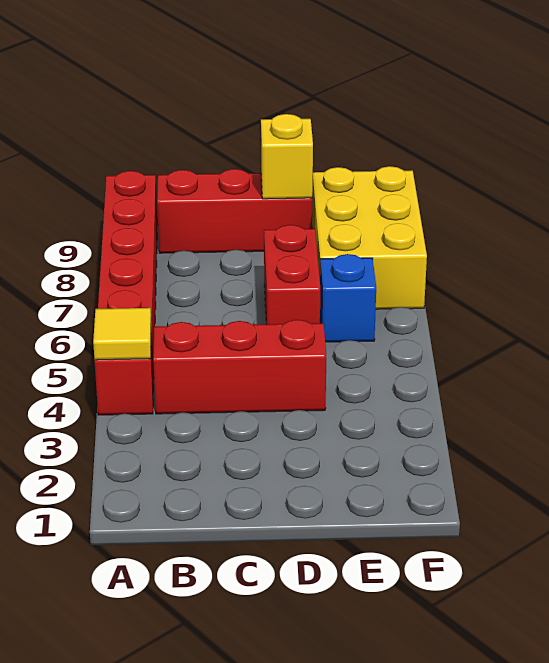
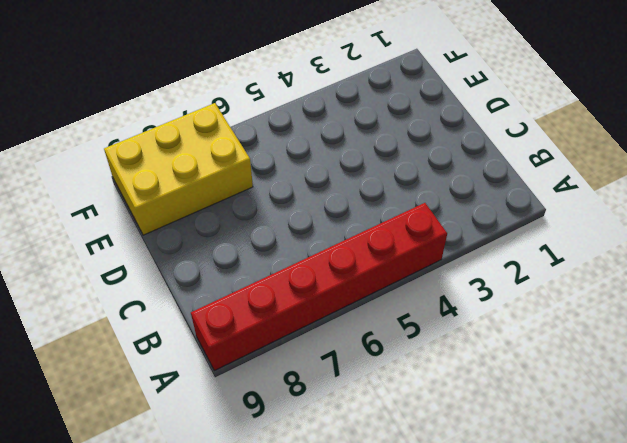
none -> red 1x3 brick [153,320,326,414]
none -> red 1x3 brick [157,169,312,253]

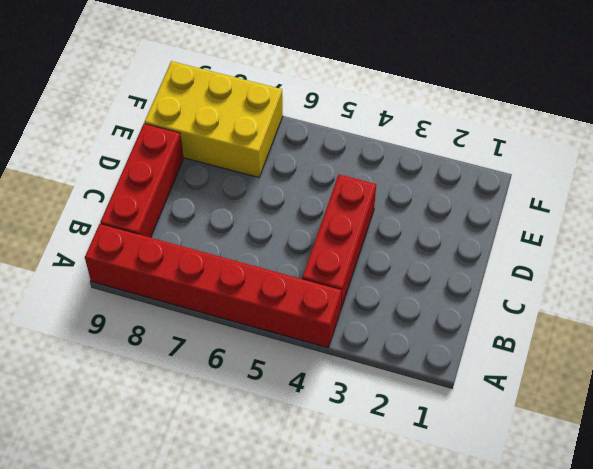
none -> red 1x2 brick [264,225,320,324]
none -> blue 1x1 brick [320,254,376,342]

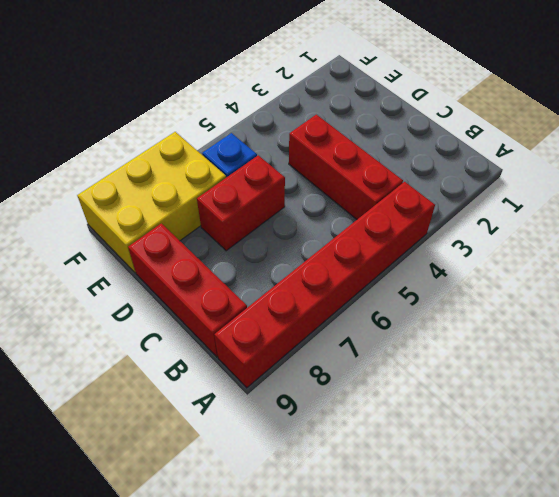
none -> yellow 1x1 tile [93,308,151,360]
none -> yellow 1x1 brick [261,114,313,199]

